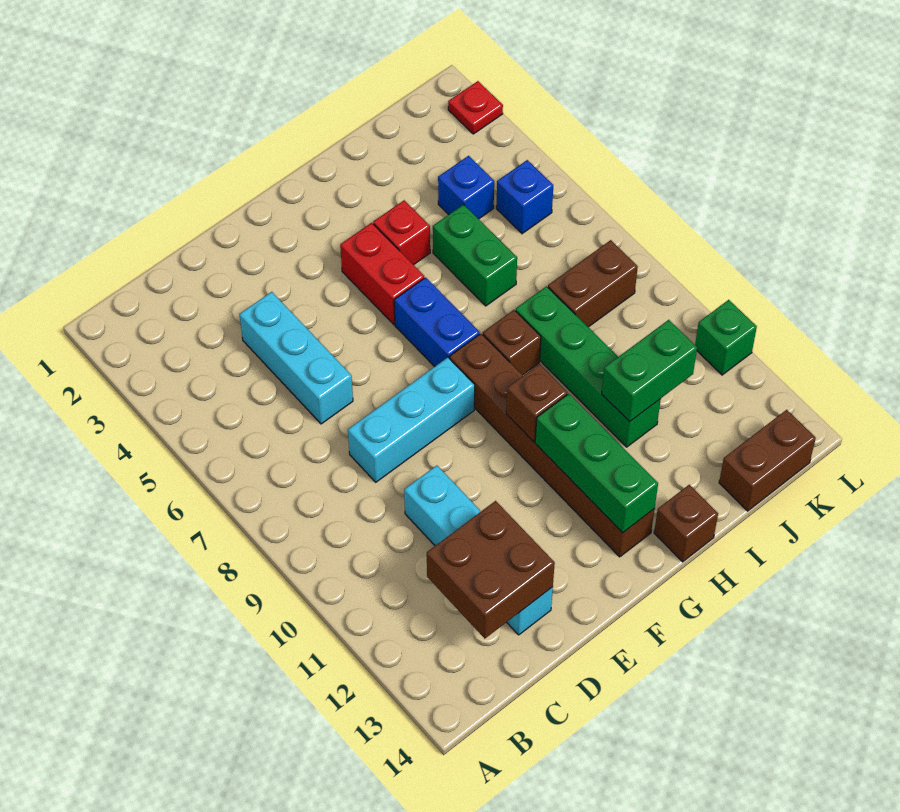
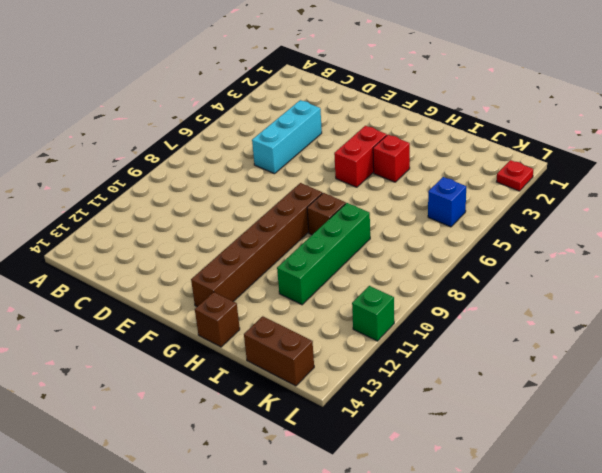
none -> cyan 1x3 brick [348,358,475,482]
none -> cyan 1x4 brick [404,465,553,635]
none -> blue 1x2 brick [394,277,480,367]

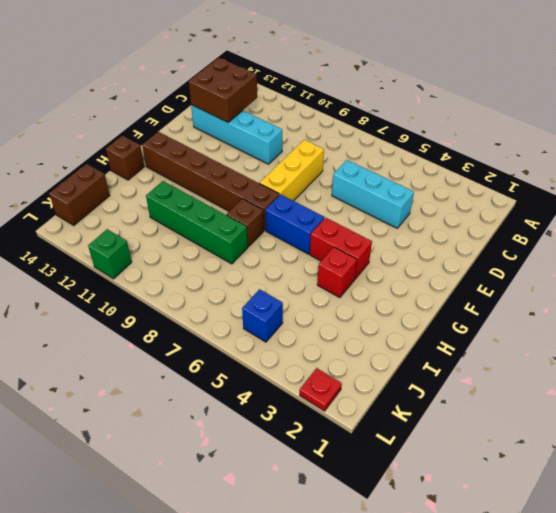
yellow 1x3 brick [260,140,324,201] -> cyan 1x3 brick [348,358,475,482]
none -> green 1x2 brick [433,204,517,306]
none -> blue 1x1 brick [438,156,494,219]
none -> brown 1x2 brick [548,240,638,327]

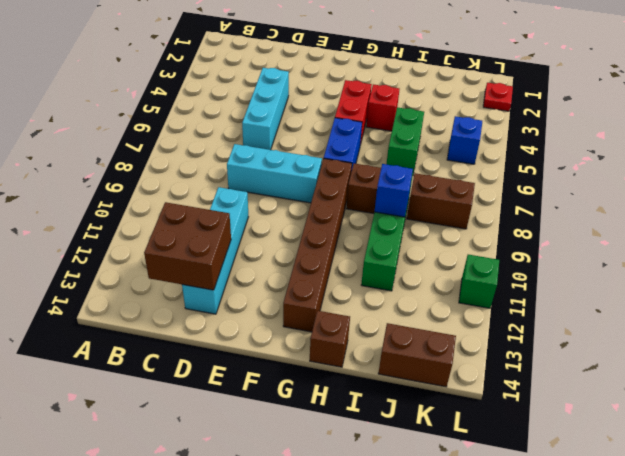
blue 1x1 brick [375,164,413,217] -> blue 1x1 brick moved to [438,156,494,219]
none -> brown 1x1 brick [506,364,568,442]
none -> green 1x3 brick [535,394,658,533]
none -> green 1x2 brick [602,320,697,422]

